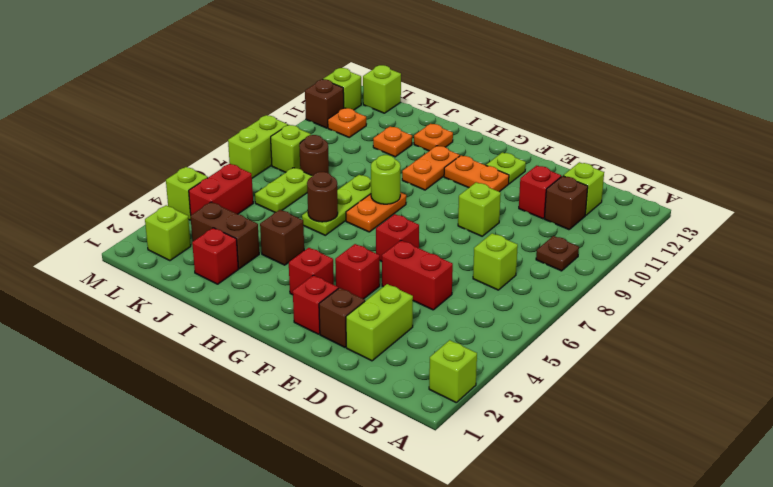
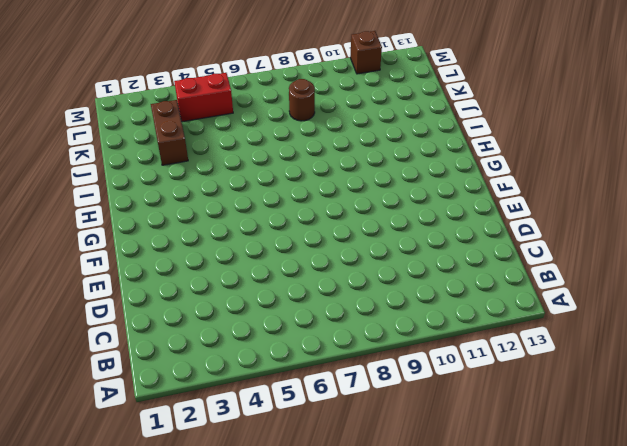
none -> lime 1x1 brick [429,340,477,402]
none -> brown 1x1 plate [536,236,579,271]
none -> lime 1x1 brick [473,233,518,290]
none -> brown 1x1 brick [544,176,588,230]

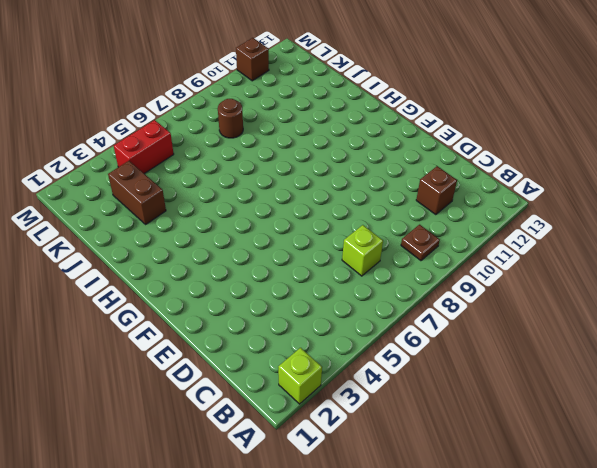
none -> lime 1x1 brick [563,162,604,215]
none -> lime 1x2 brick [346,284,413,361]
none -> red 1x2 brick [382,241,453,310]
none -> red 1x1 brick [519,166,561,219]

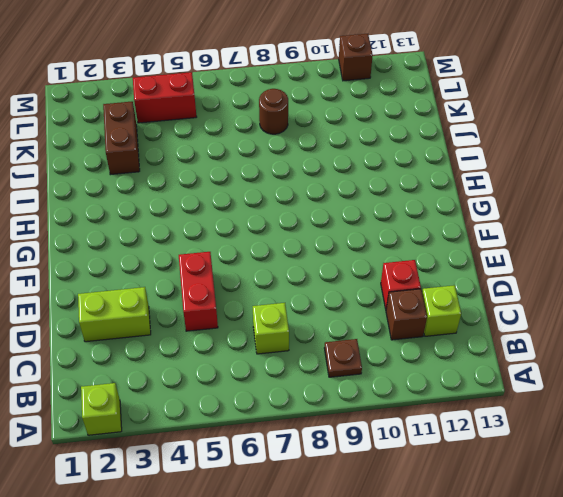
none -> brown 1x1 brick [319,288,365,347]
none -> lime 1x1 brick [458,182,501,236]
none -> red 1x1 brick [293,275,338,334]
none -> red 1x1 brick [335,244,380,299]

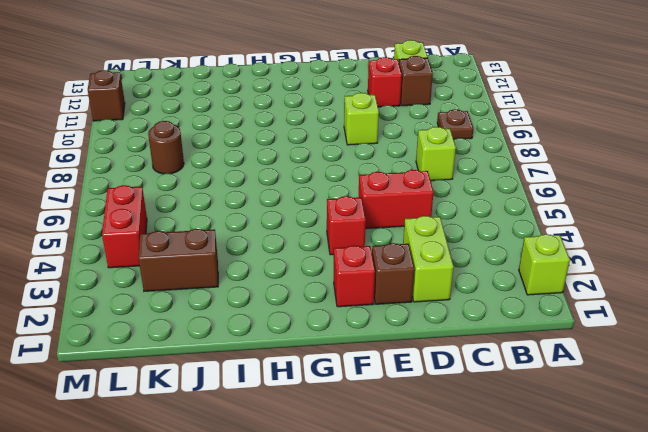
none -> red 1x1 brick [376,214,419,261]
none -> orange 1x2 plate [444,156,509,192]
none -> lime 1x1 plate [486,152,526,184]
none -> red 1x1 brick [289,248,334,295]

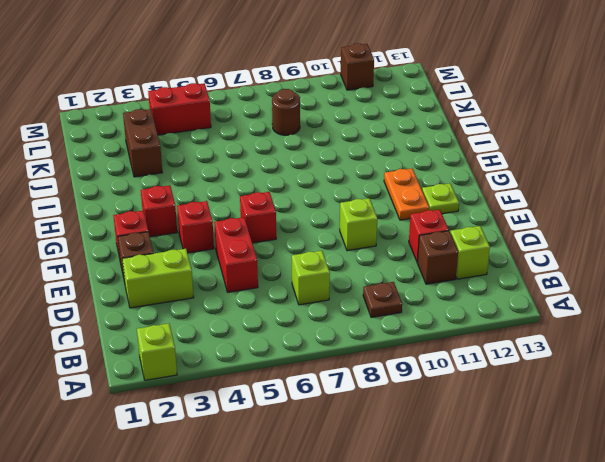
none -> orange 1x2 plate [346,192,406,232]
none -> orange 1x2 plate [402,146,460,190]
none -> brown 1x1 brick [260,210,304,265]
none -> lime 1x3 plate [302,175,371,235]

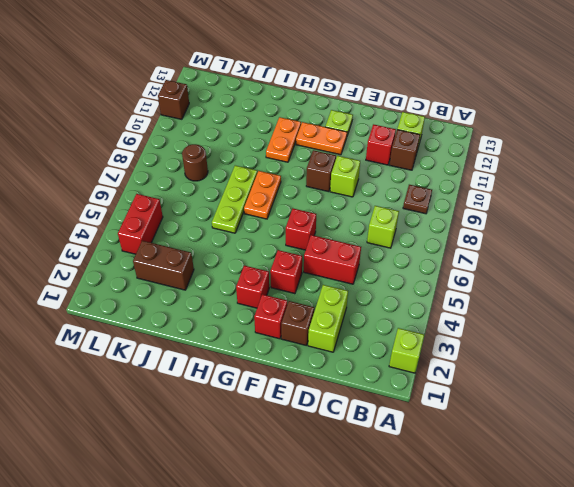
brown 1x1 brick [306,150,336,192] -> brown 1x1 brick moved to [260,210,304,265]
none -> orange 1x1 plate [414,124,453,151]
none -> red 1x1 brick [192,228,238,284]
none -> orange 1x1 plate [373,127,412,157]
none -> lime 1x2 plate [255,168,312,212]

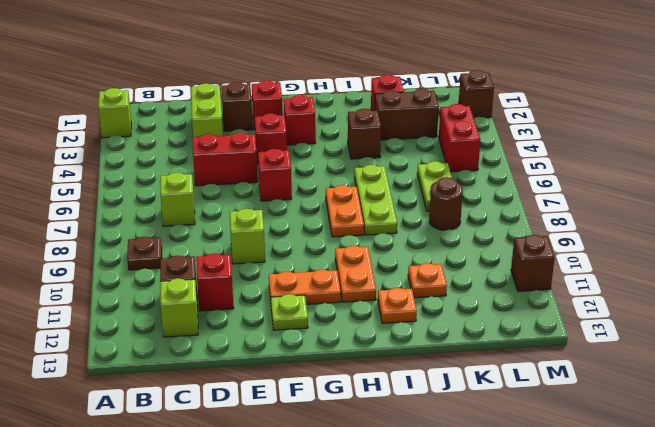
brown 1x1 brick [459,70,494,118] -> none
none -> lime 1x1 brick [145,205,191,261]
none -> lime 1x1 brick [271,125,311,173]
none -> orange 1x1 plate [328,108,366,137]
none -> lime 1x1 brick [363,65,401,113]

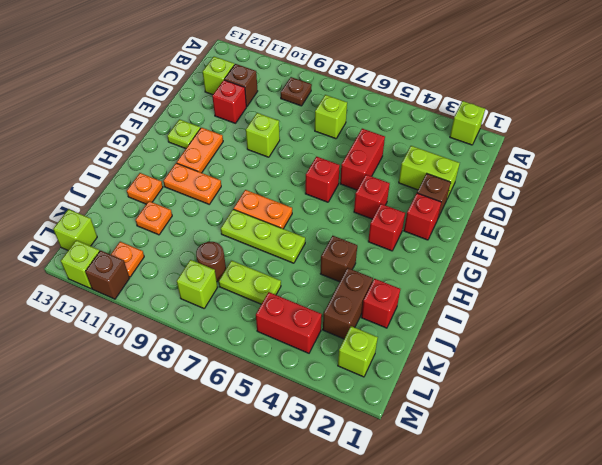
none -> lime 1x1 brick [166,167,208,220]
none -> lime 1x2 brick [228,115,288,178]
none -> lime 1x1 round brick [371,155,401,204]
none -> brown 1x1 round brick [307,172,338,222]

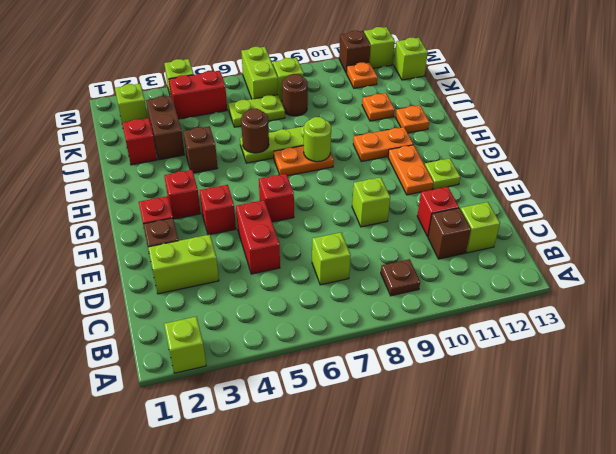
lime 1x2 brick [241,47,278,99] -> lime 1x2 brick turned to [228,115,288,178]

